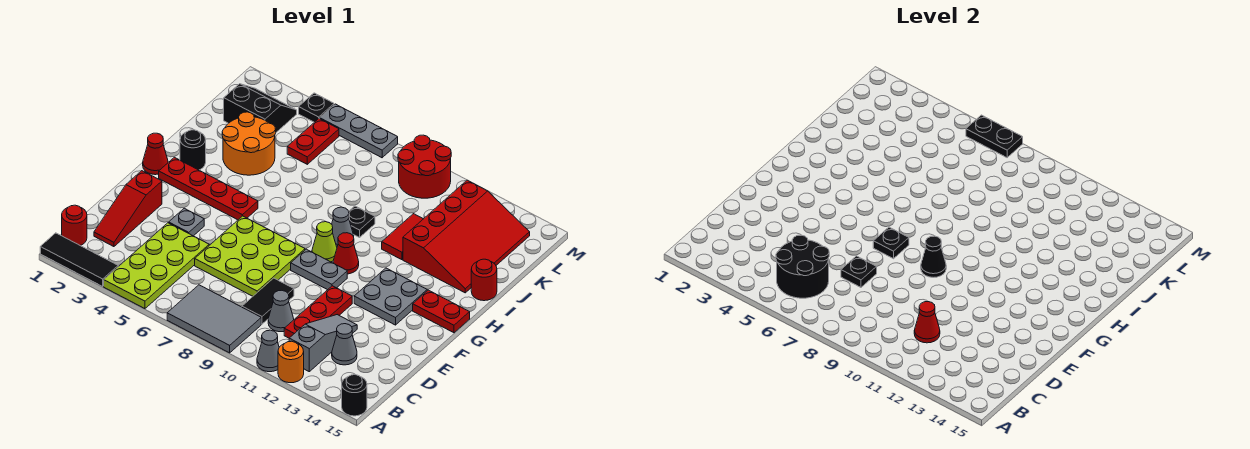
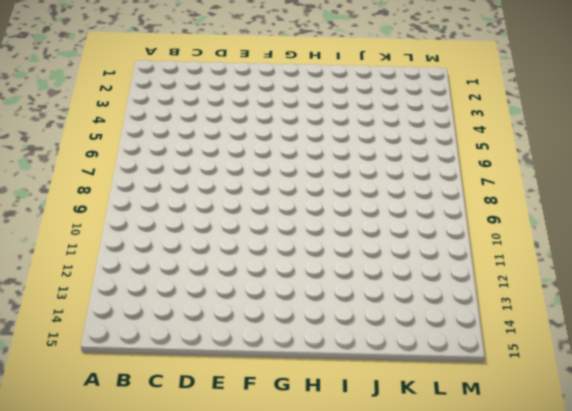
none -> black 1x3 tile [40,233,118,286]
none -> lime 2x4 plate [104,223,209,309]
none -> grey 2x3 tile [167,285,261,353]
none -> grey 1x1 cone [257,330,279,372]

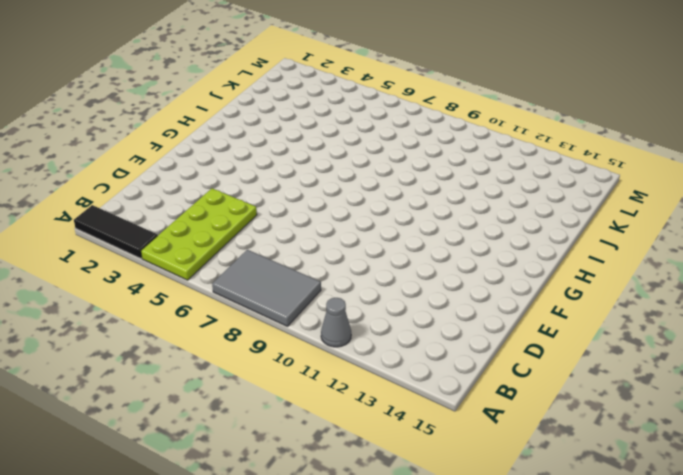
none -> orange 1x1 round brick [278,341,304,383]
none -> black 1x1 round brick [342,375,367,416]
none -> red 1x1 round brick [62,205,87,246]
none -> grey 1x3 slope [289,315,357,372]

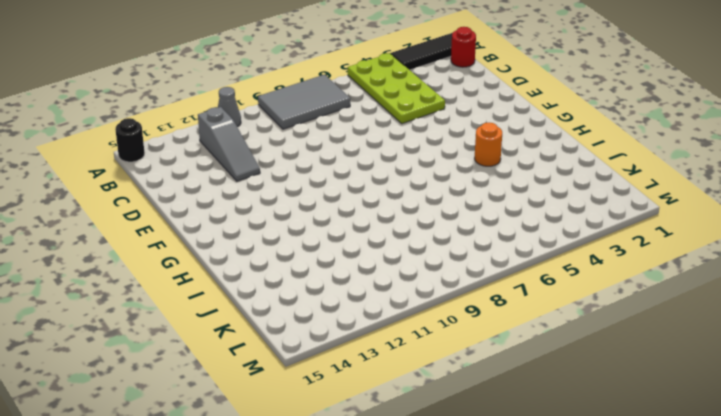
orange 1x1 round brick [475,123,502,166] -> orange 1x1 round brick moved to [278,341,304,383]
none -> red 1x3 slope [94,171,162,247]
none -> black 1x2 tile [242,278,294,324]
none -> grey 1x1 cone [268,291,294,332]
none -> red 1x3 plate [284,286,352,338]

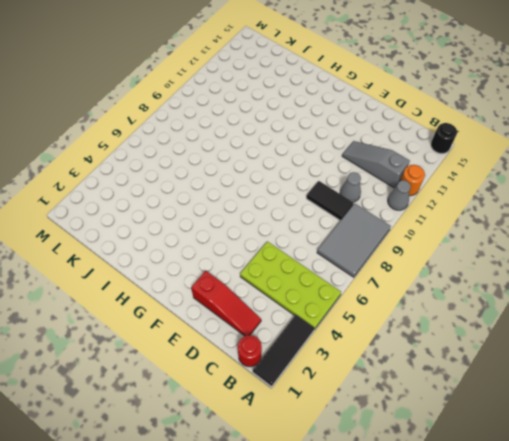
none -> red 1x3 plate [284,286,352,338]
none -> grey 1x1 cone [332,324,357,365]
none -> lime 3x3 plate [195,216,305,296]
none -> grey 1x1 plate [169,208,204,236]

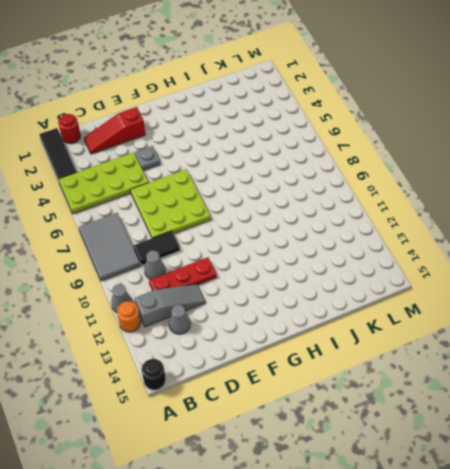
none -> grey 1x2 plate [291,249,347,290]
none -> grey 2x2 plate [354,268,427,325]
none -> red 1x1 cone [143,133,168,175]
none -> red 1x4 plate [159,157,258,220]

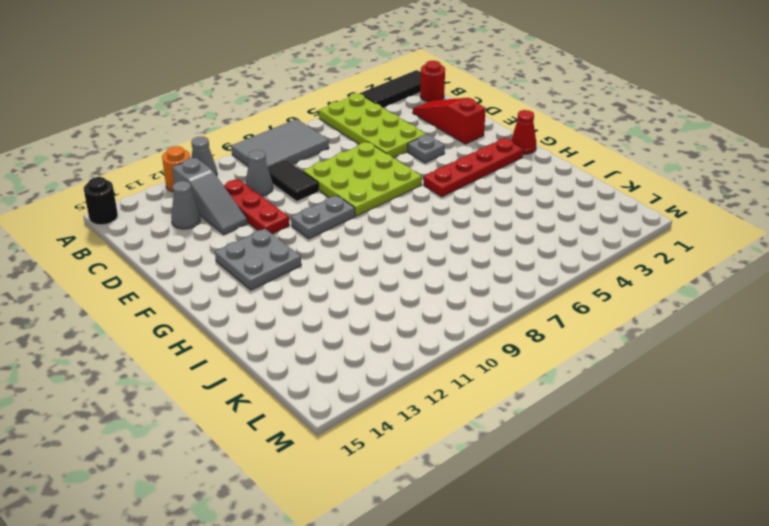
none -> lime 1x1 cone [312,222,337,262]
none -> red 1x1 cone [333,233,359,274]
none -> red 1x2 plate [413,290,470,333]
none -> black 1x1 round brick [180,130,206,170]

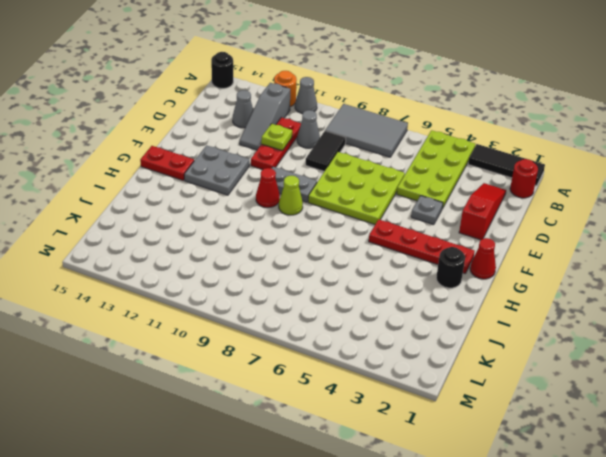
lime 1x1 plate [261,124,292,151] -> none
none -> grey 1x1 cone [332,207,354,247]
none -> orange 2x2 round brick [222,112,276,175]
none -> black 1x1 plate [349,206,375,238]
none -> red 1x2 tile [382,214,423,260]

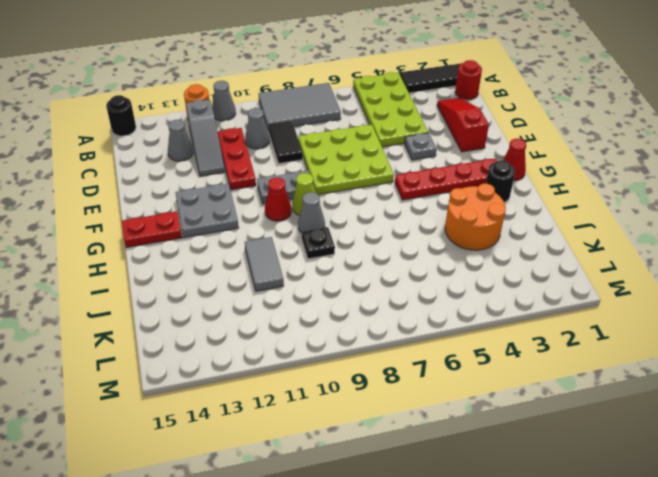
grey 1x2 tile [245,237,284,291] -> red 1x2 tile [382,214,423,260]
none -> red 3x4 slope [403,180,530,293]
none -> red 1x1 round brick [471,259,497,301]
none -> black 2x2 slope [224,84,297,132]
none -> red 1x2 plate [287,119,339,164]

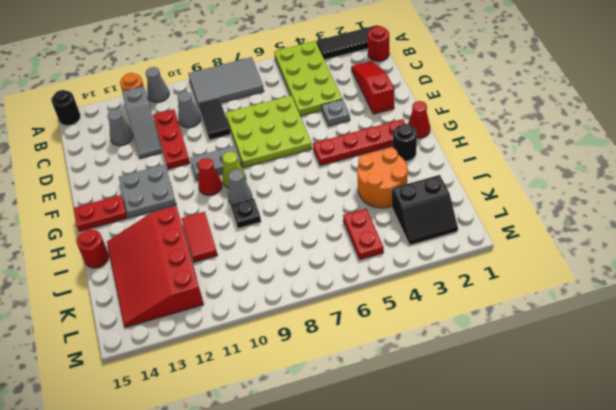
none -> red 2x2 round brick [398,135,451,198]
none -> black 1x1 plate [299,93,334,122]
none -> grey 1x3 plate [320,104,398,158]
none -> black 2x2 round brick [776,235,829,298]

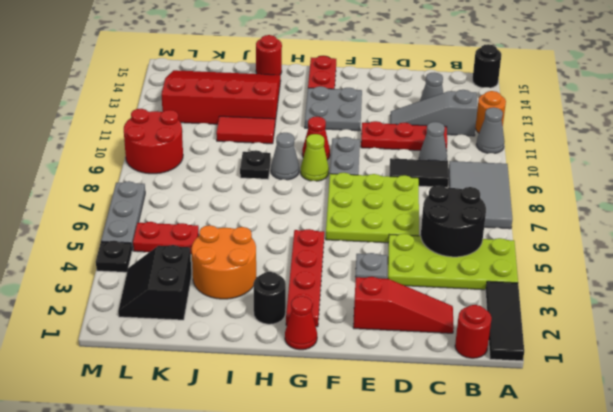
none -> red 1x1 cone [914,302,940,343]
none -> black 1x1 plate [841,256,877,287]
none -> black 1x1 plate [873,227,909,259]
none -> black 1x1 cone [921,236,946,277]

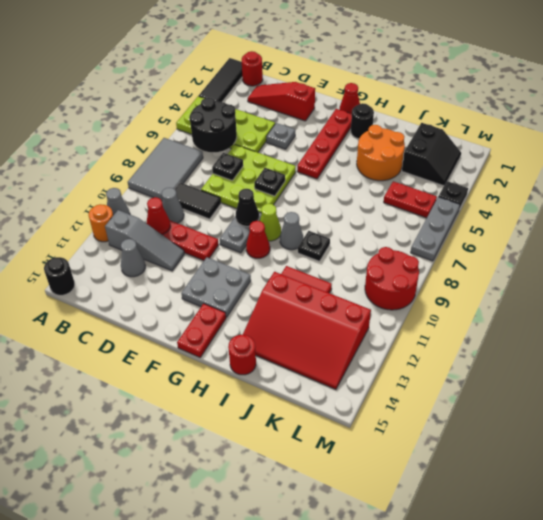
none -> black 1x2 plate [966,115,1023,158]

